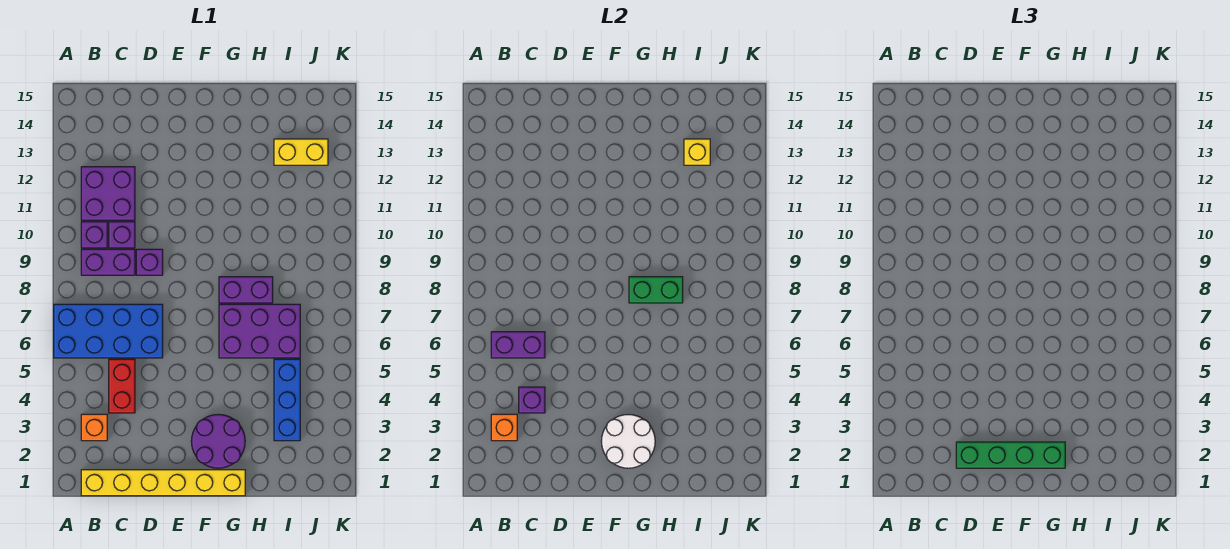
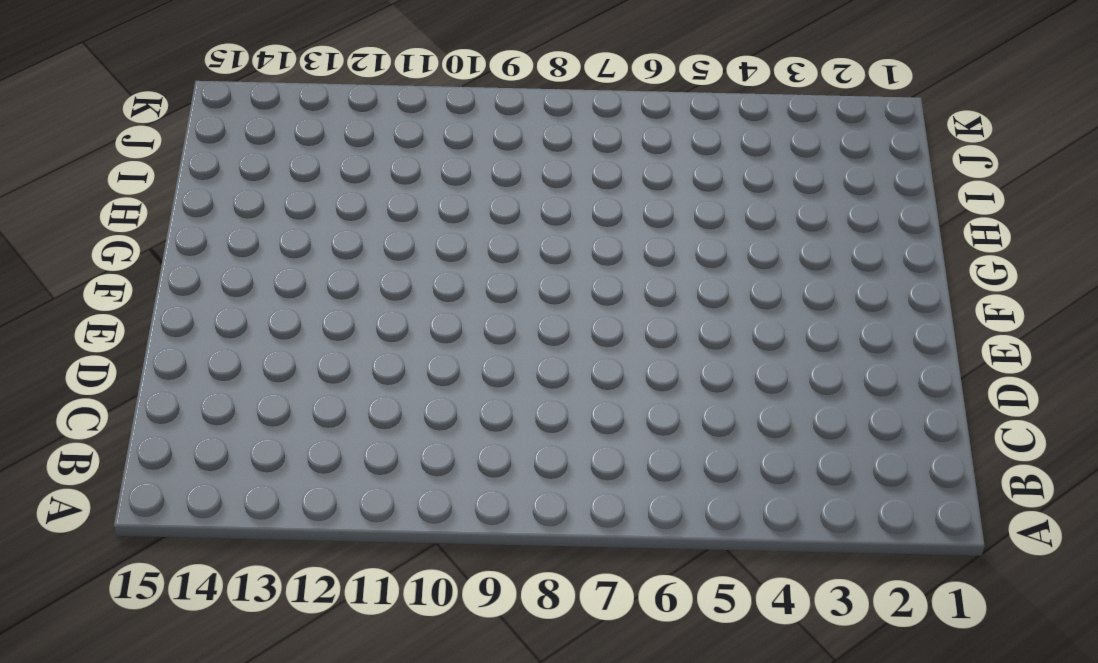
none -> blue 2x4 brick [54,304,163,358]
none -> yellow 1x6 brick [81,470,245,496]
none -> orange 1x1 brick [81,414,107,441]

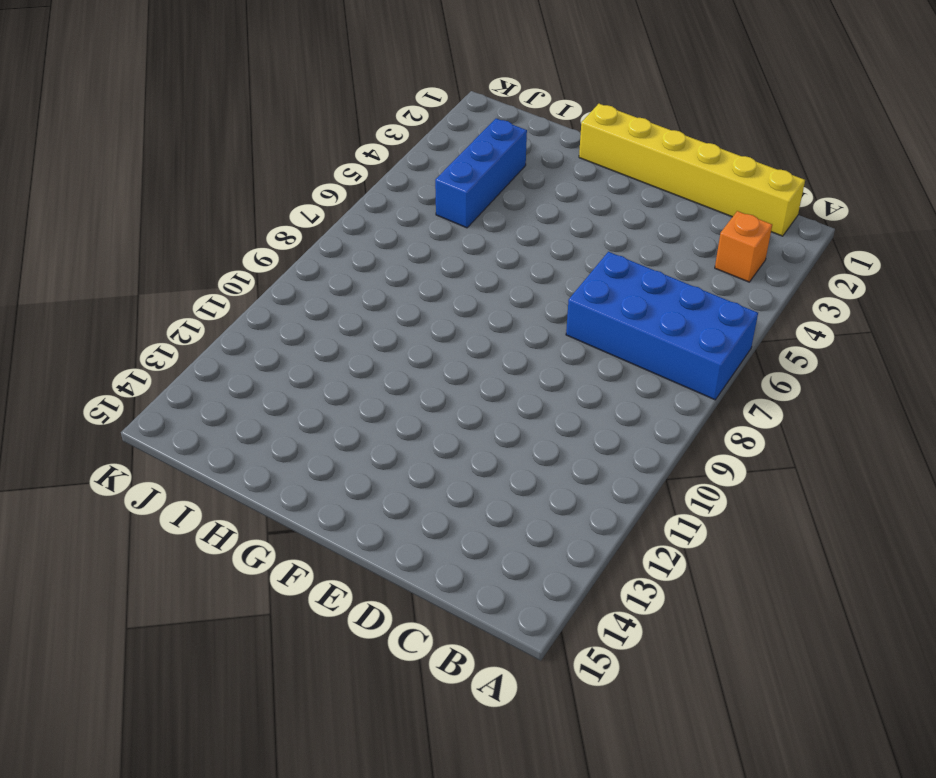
none -> purple 1x2 brick [81,249,135,275]
none -> purple 1x1 brick [81,222,107,248]
none -> purple 2x2 brick [81,167,135,220]

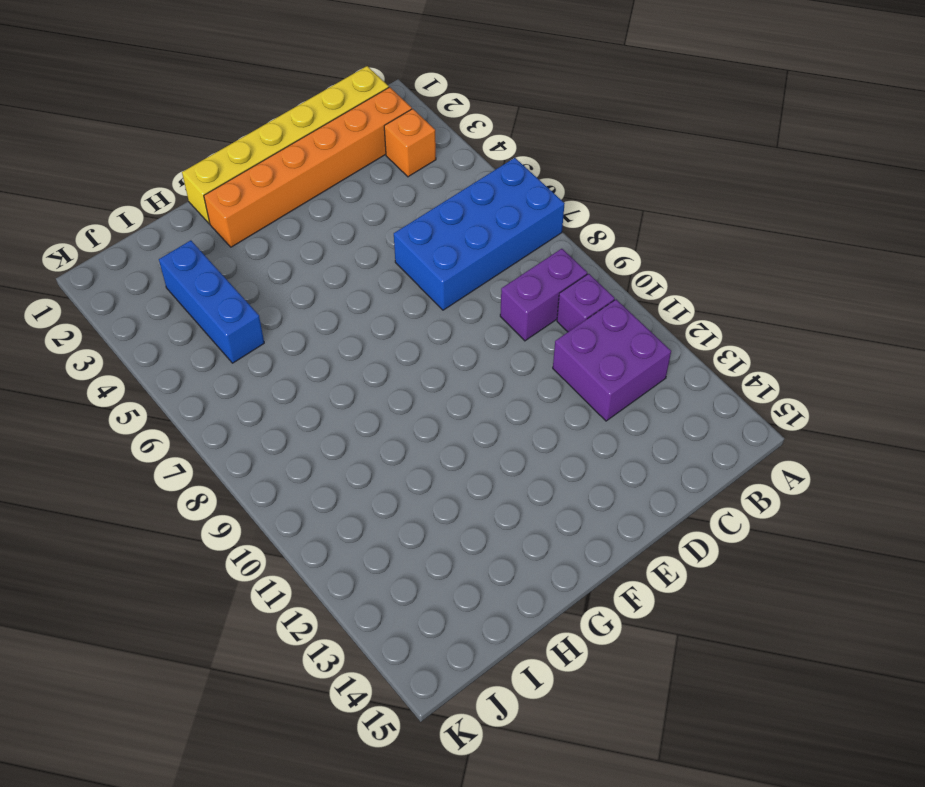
orange 1x6 brick [204,87,412,247] -> purple 2x2 round brick [191,414,245,468]
none -> red 1x2 brick [109,359,135,413]
none -> purple 1x1 brick [109,222,135,248]
none -> purple 1x1 brick [136,249,163,275]

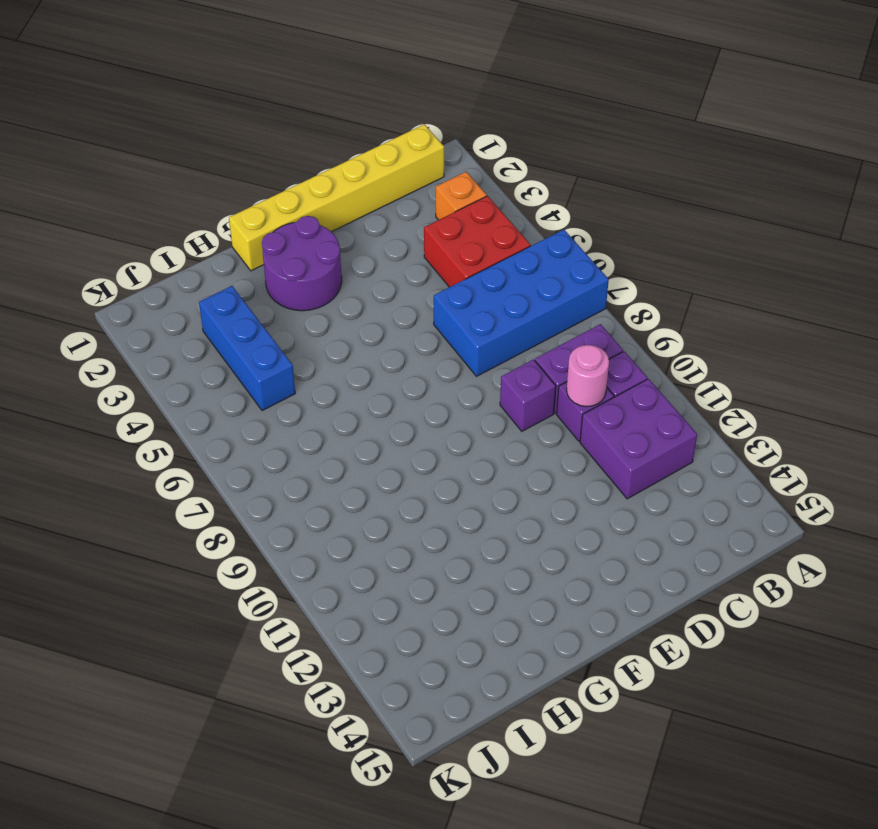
red 2x2 brick [424,196,530,287] -> red 1x2 brick [109,359,135,413]
pink 1x1 round brick [567,345,609,407] -> none
none -> purple 2x3 brick [219,304,300,358]
none -> purple 1x2 brick [219,277,273,303]
none -> yellow 1x2 brick [274,139,328,165]

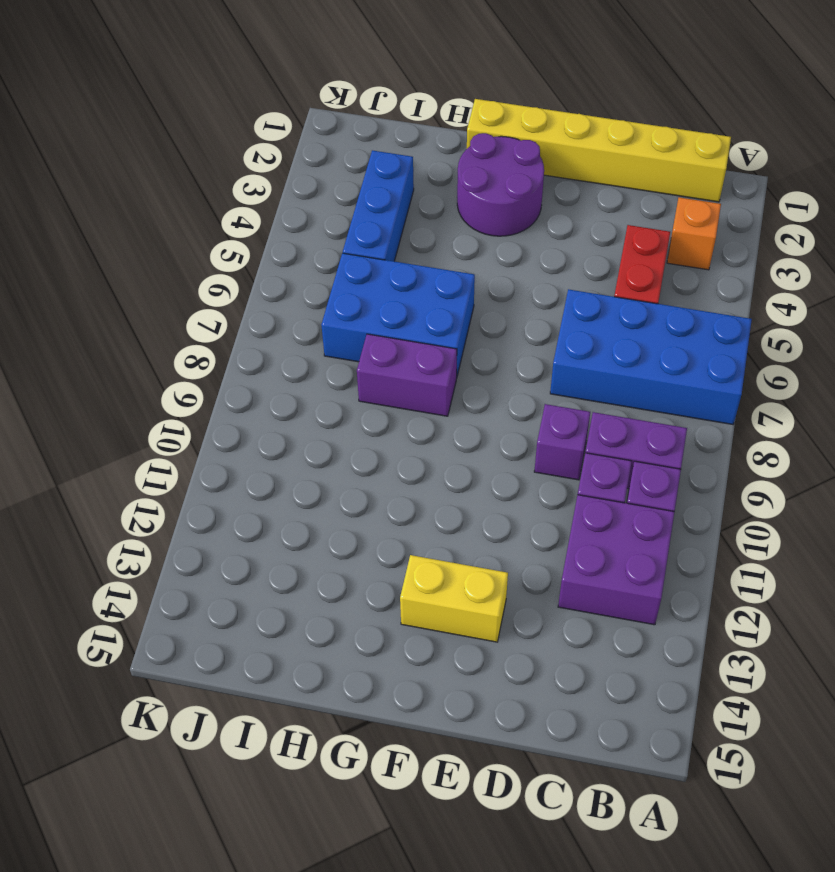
yellow 1x2 brick [400,555,508,642] -> yellow 1x2 brick moved to [274,139,328,165]
blue 2x3 brick [321,253,475,376] -> purple 2x3 brick [219,304,300,358]
none -> orange 1x1 brick [491,414,517,441]
none -> purple 1x2 brick [491,332,545,358]
none -> purple 1x1 brick [519,387,545,413]

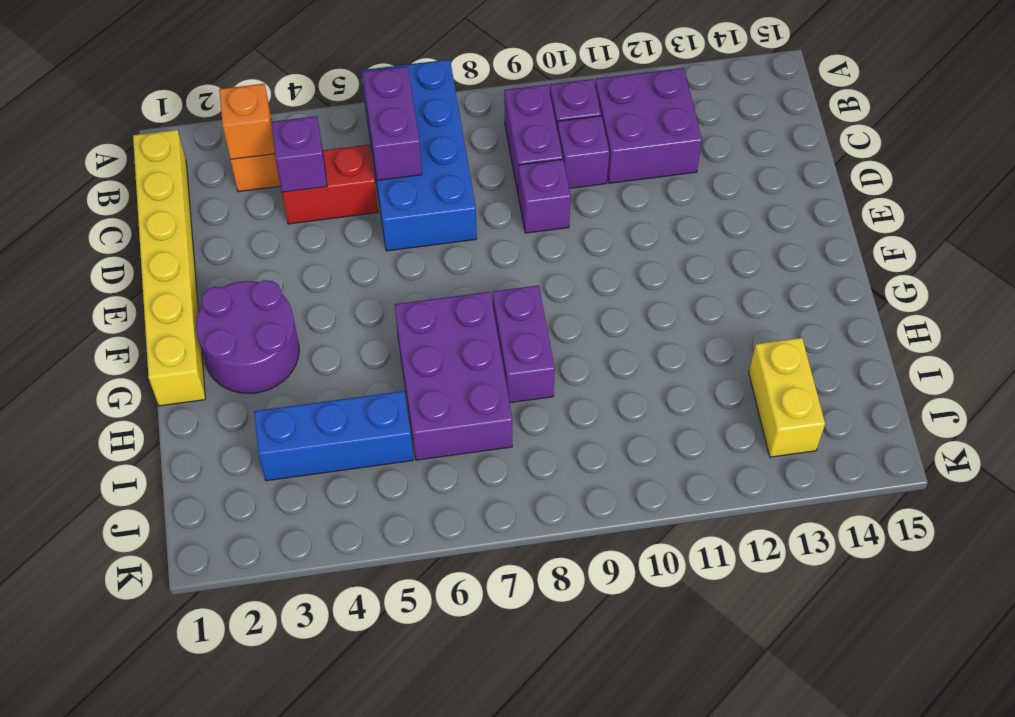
none -> white 2x2 round brick [601,414,655,468]
none -> green 1x2 brick [629,277,683,303]
none -> yellow 1x1 brick [684,139,710,165]

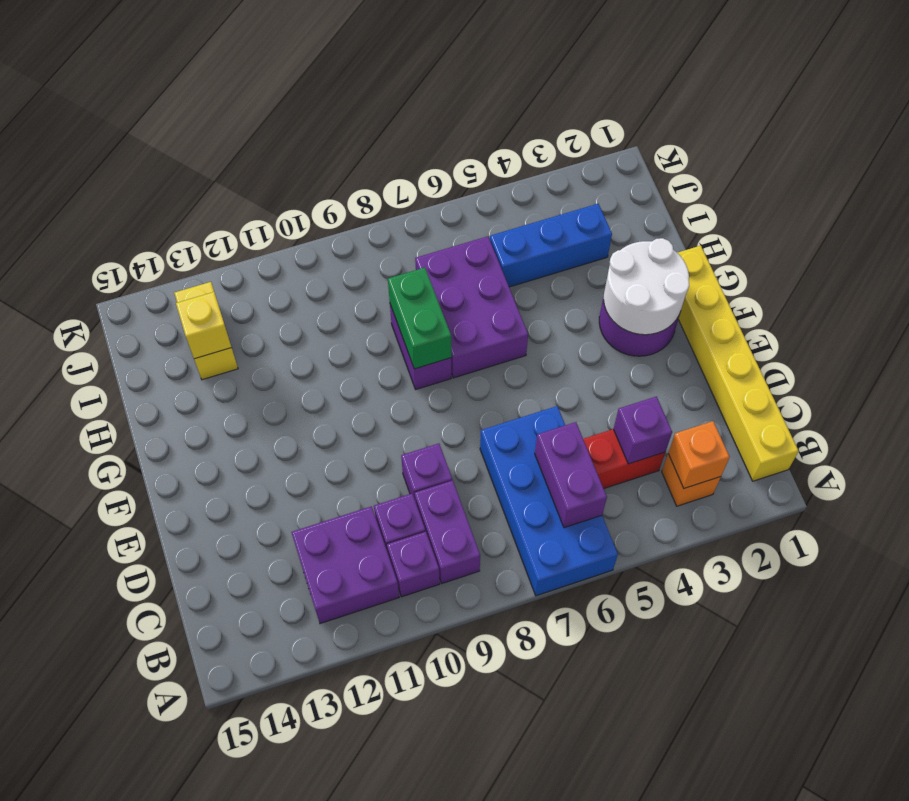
none -> green 1x4 brick [956,442,1065,468]

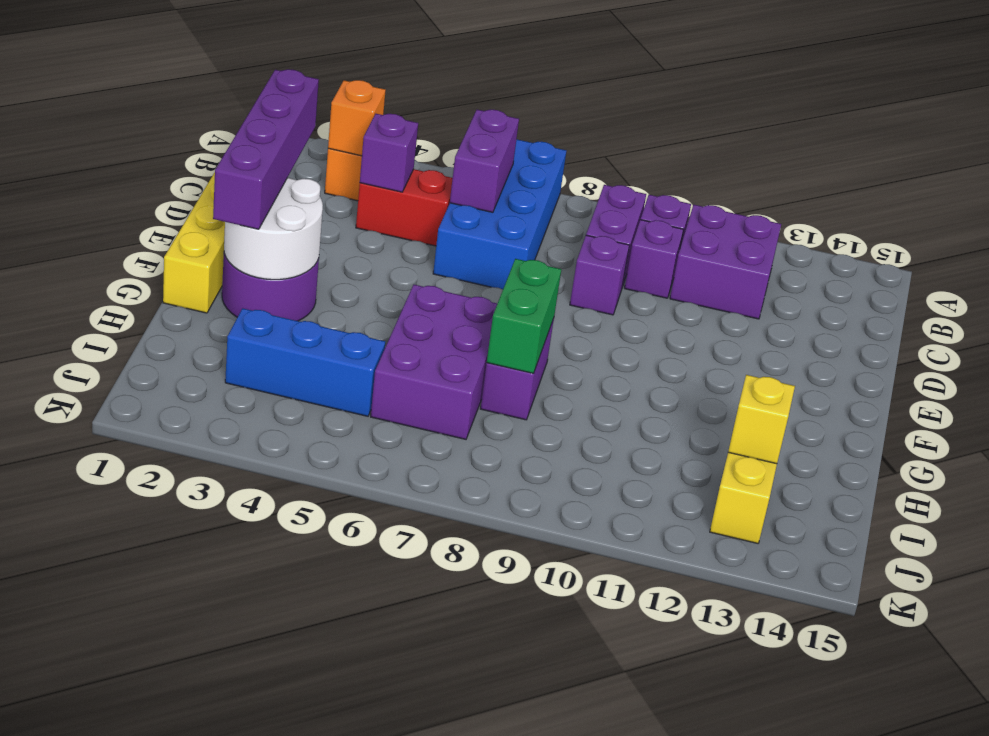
purple 1x4 brick [213,69,319,229] -> green 1x4 brick [956,442,1065,468]

